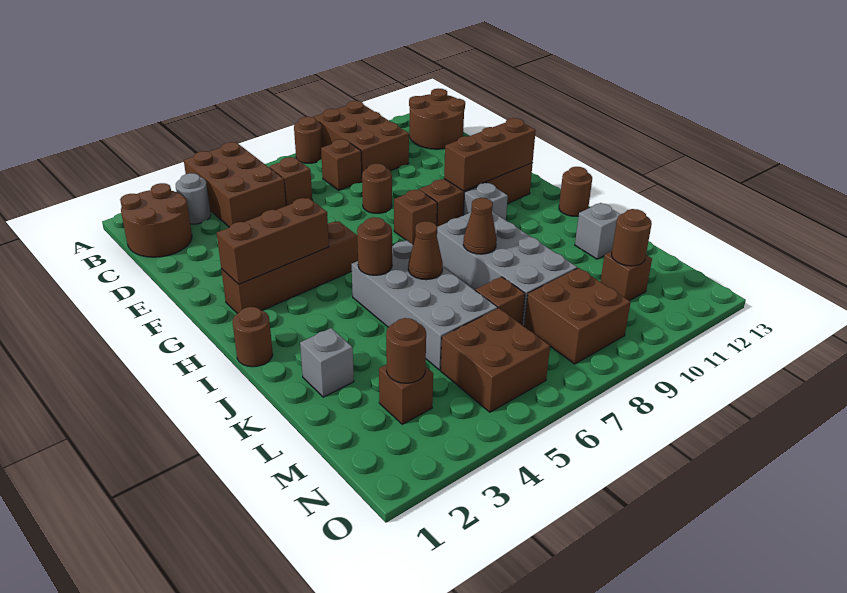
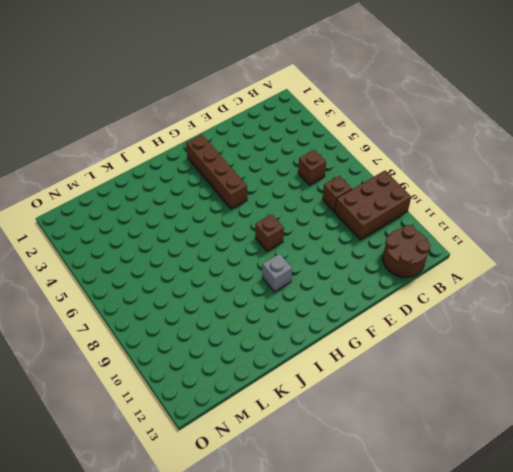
none -> brown 2x3 brick [184,142,286,227]
none -> brown 1x1 round brick [294,117,323,163]
none -> brown 2x2 round brick [120,183,192,257]
none -> grey 1x1 round brick [176,173,211,224]

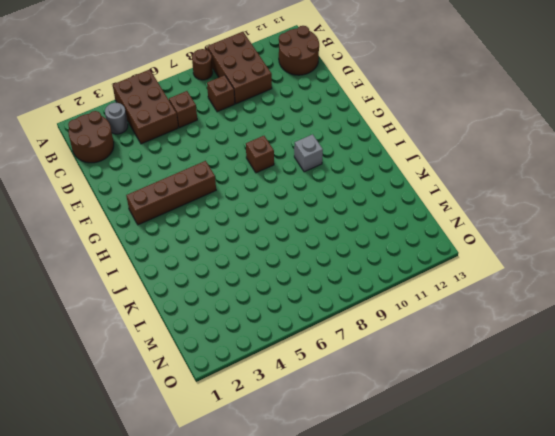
none -> brown 1x1 round brick [362,164,392,213]
none -> brown 1x4 brick [419,163,533,227]
none -> brown 1x1 round brick [233,307,273,367]
none -> grey 2x4 brick [352,240,498,370]

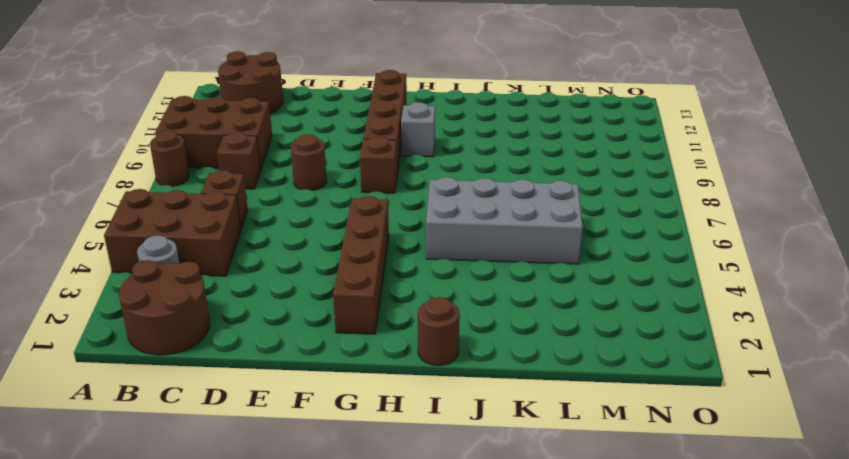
none -> grey 2x4 brick [437,211,577,326]
none -> brown 1x1 round brick [559,167,592,216]
none -> grey 1x1 brick [300,328,354,397]
none -> grey 1x1 brick [575,203,621,259]

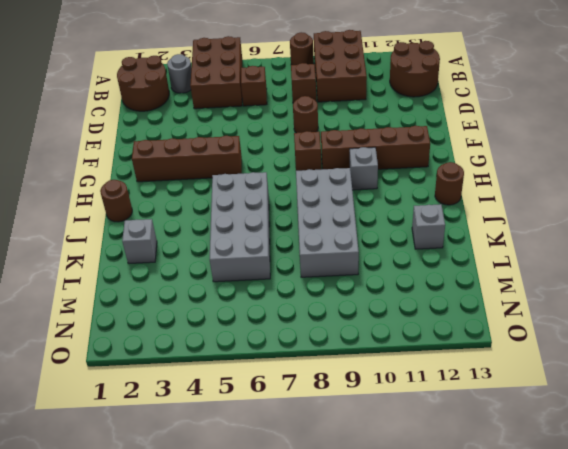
none -> brown 1x1 brick [475,277,525,325]
none -> brown 1x1 brick [379,364,433,424]
none -> brown 2x2 brick [441,308,550,412]
none -> brown 2x2 brick [524,268,631,364]

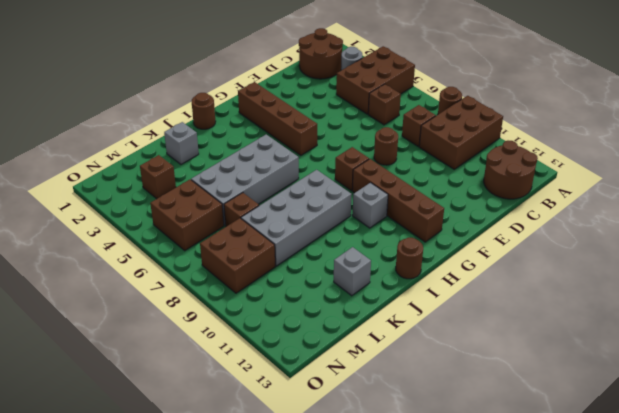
none -> brown 1x1 brick [600,251,652,301]
none -> brown 1x3 brick [217,198,329,284]
none -> brown 1x3 brick [444,118,536,191]
none -> brown 1x1 round brick [357,217,392,275]

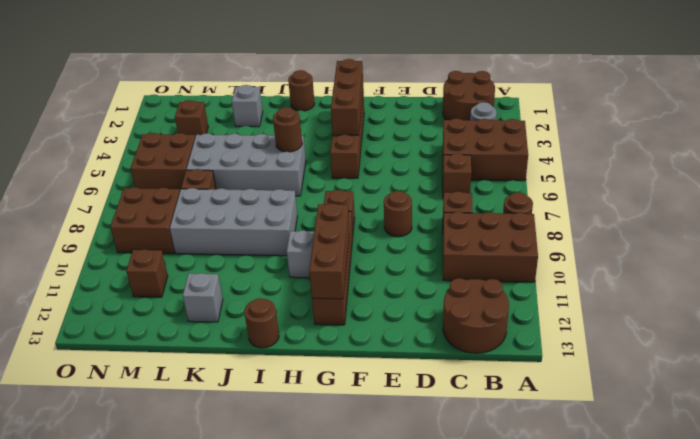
none -> brown 1x1 cone [408,221,443,280]
none -> brown 1x1 cone [463,198,497,254]
none -> brown 1x1 round brick [386,318,426,383]
none -> brown 1x1 round brick [612,209,652,266]

